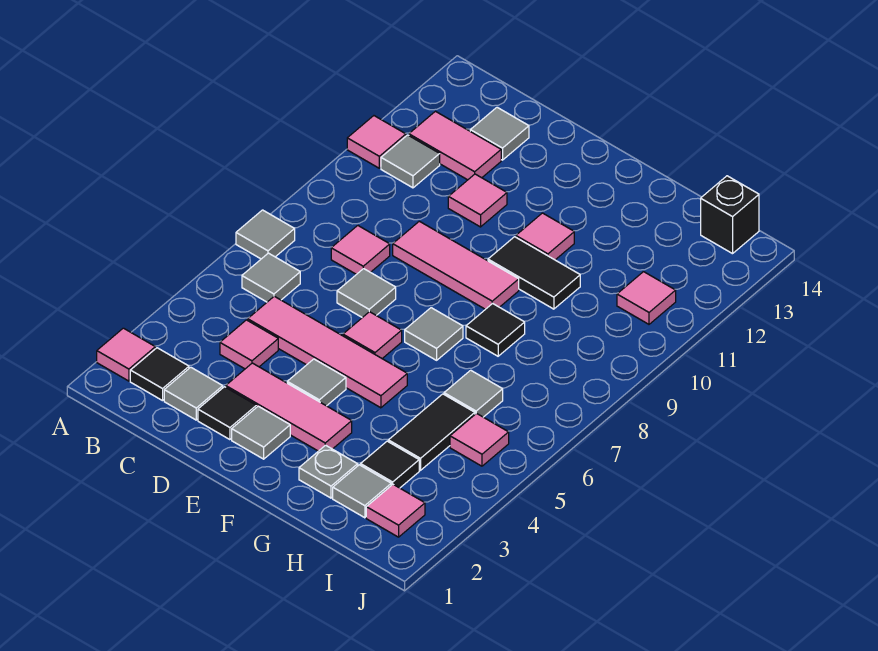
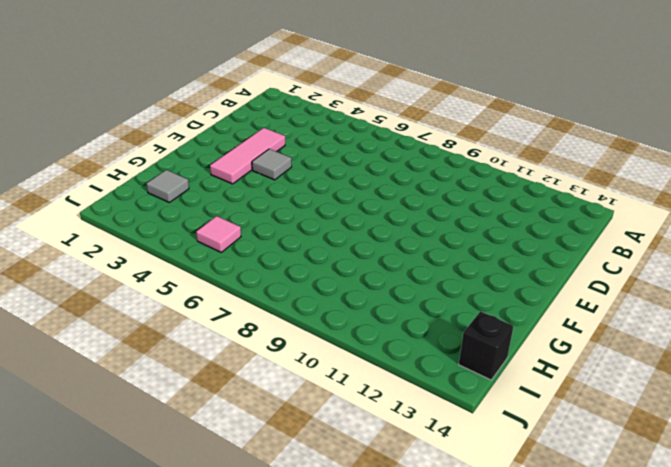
none -> pink 1x1 tile [97,328,155,381]
none -> grey 1x1 tile [236,210,295,259]
none -> pink 1x1 tile [347,116,406,168]
none -> black 1x1 tile [130,348,189,401]

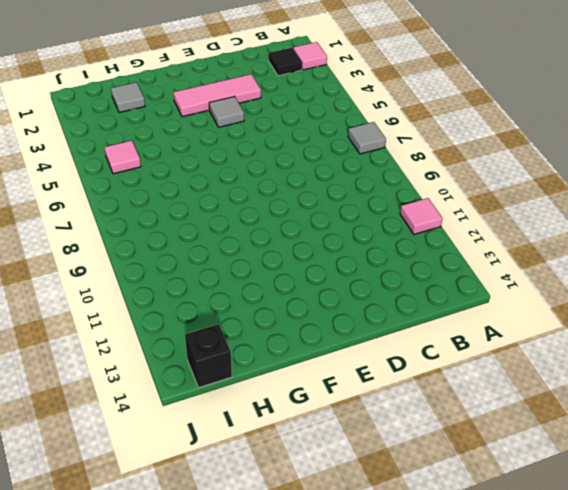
none -> grey 1x1 tile [242,253,300,302]
none -> grey 1x1 tile [381,135,440,188]
none -> pink 1x2 tile [409,111,501,180]
none -> grey 1x1 tile [164,367,223,420]

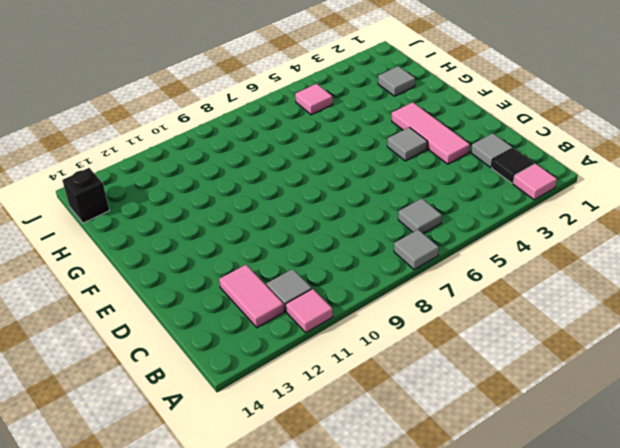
none -> pink 1x1 tile [220,320,278,369]
none -> pink 1x4 tile [248,296,407,408]
none -> pink 1x1 tile [331,226,390,274]
none -> grey 1x1 tile [470,107,529,160]

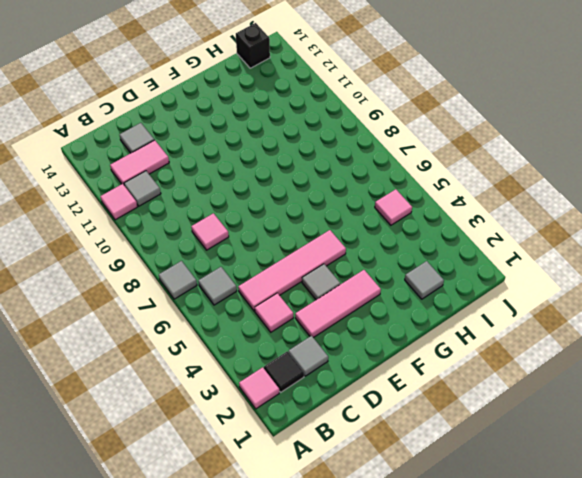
none -> black 1x1 tile [198,387,257,440]
none -> grey 1x1 tile [337,269,396,318]
none -> pink 1x3 tile [393,221,519,309]
none -> pink 1x1 tile [448,174,507,227]

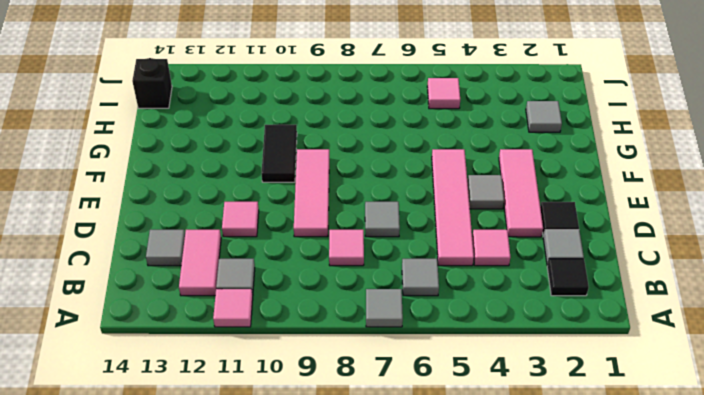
none -> pink 1x1 tile [97,328,155,381]
none -> grey 1x1 tile [232,406,290,459]
none -> pink 1x1 tile [343,312,402,358]
none -> grey 1x1 tile [405,308,463,360]

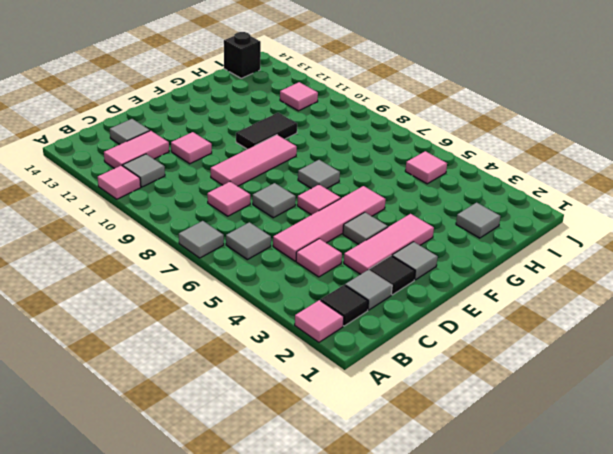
none -> pink 1x1 tile [516,213,574,260]
none -> grey 1x1 plate [299,445,358,498]
none -> black 1x1 tile [466,303,525,356]
none -> black 1x1 tile [361,441,419,488]

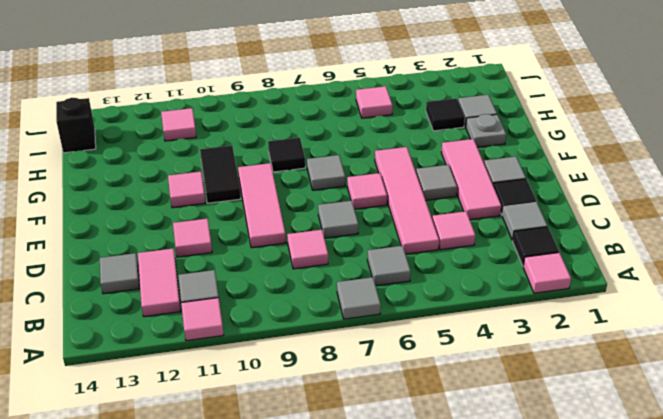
none -> black 1x2 tile [388,394,475,470]
none -> grey 1x1 tile [444,370,503,417]
none -> pink 1x1 tile [366,485,425,537]

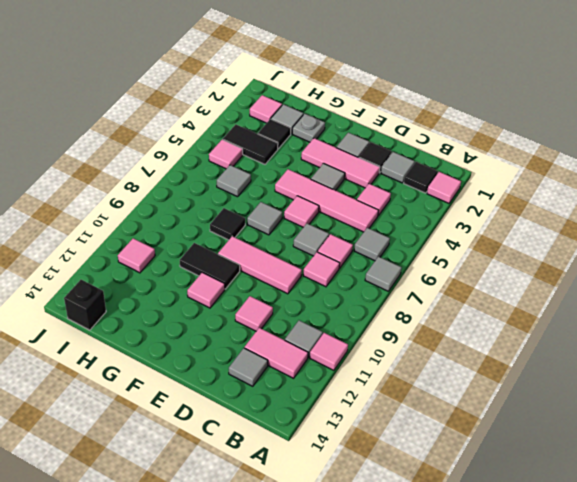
pink 1x1 tile [317,234,353,268] -> none
black 1x2 tile [223,124,278,164] -> black 1x2 tile turned to [388,394,475,470]

